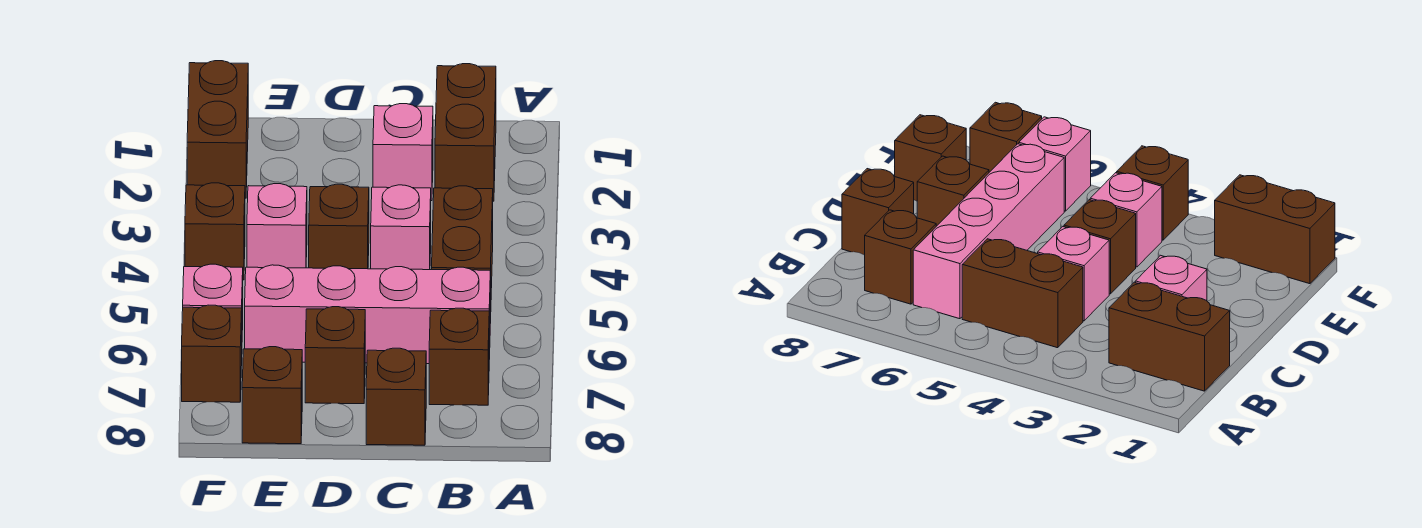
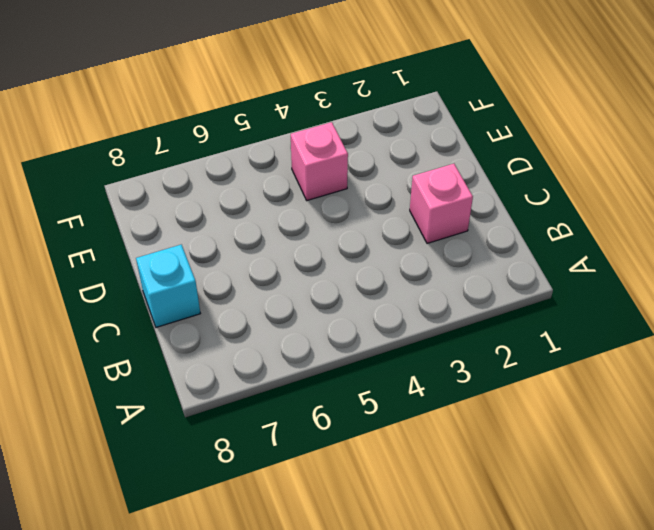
cyan 1x1 brick [136,245,200,327] -> brown 1x1 brick [366,348,426,445]
none -> brown 1x2 brick [435,64,496,201]
none -> brown 1x2 brick [432,186,493,323]
none -> pink 1x4 brick [245,265,490,364]

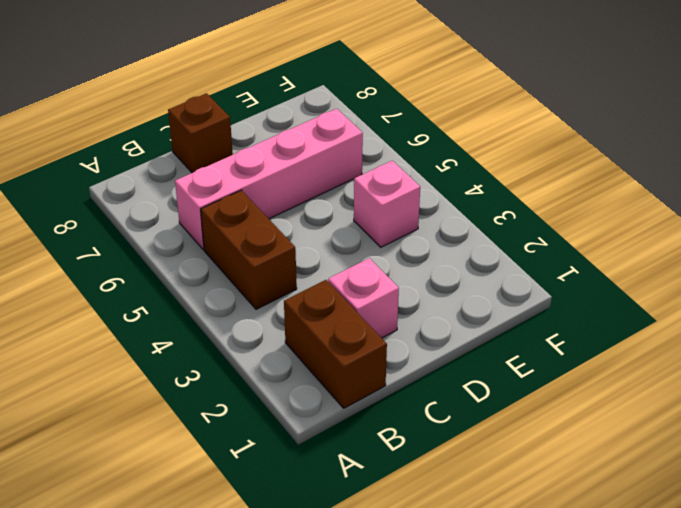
none -> brown 1x1 brick [429,308,489,405]
none -> pink 1x1 brick [371,185,431,270]
none -> brown 1x1 brick [309,184,369,269]

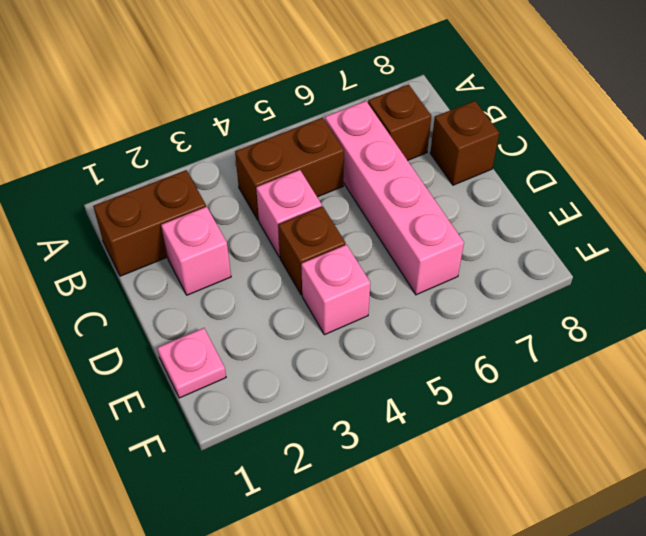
pink 1x1 plate [157,328,226,398] -> none
none -> brown 1x1 brick [305,307,365,404]
none -> brown 1x1 brick [242,347,302,444]
none -> brown 1x2 brick [187,61,248,198]

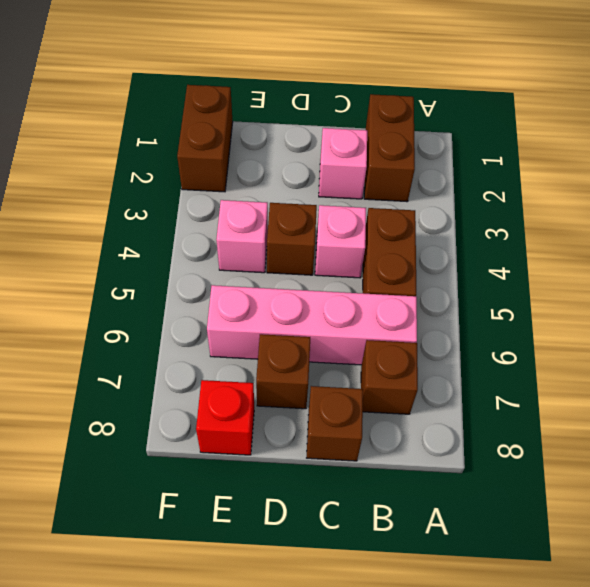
red 1x1 brick [196,380,254,455] -> brown 1x1 brick [242,347,302,444]
none -> brown 1x1 brick [185,183,245,280]
none -> pink 1x1 brick [183,264,243,330]
none -> brown 1x1 brick [182,305,242,402]

